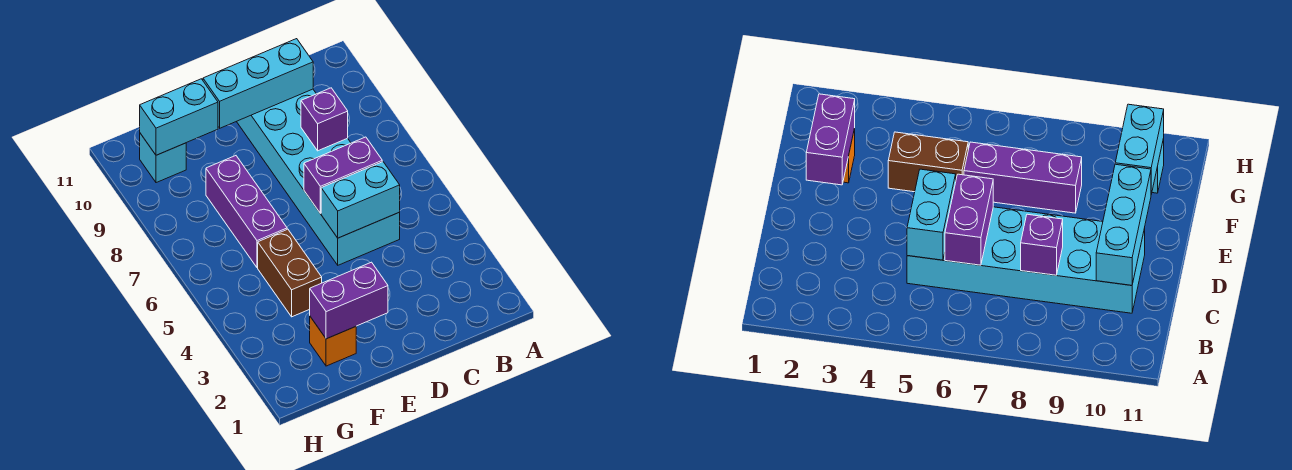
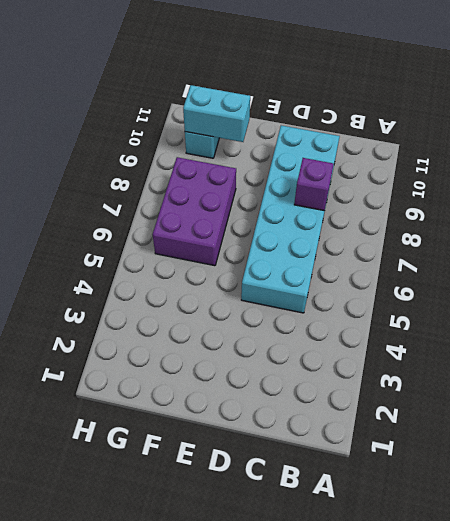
purple 2x3 brick [153,157,236,266] -> purple 1x3 brick [206,156,287,268]
none -> orange 1x1 brick [310,317,356,366]
none -> brown 1x2 brick [258,229,322,317]

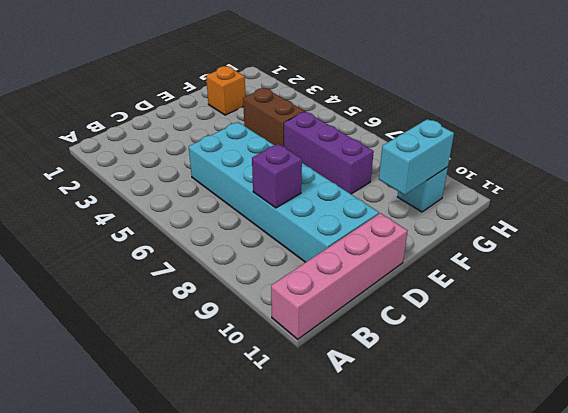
pink 1x4 brick [271,213,408,339] -> none
none -> cyan 1x2 brick [321,162,400,238]
none -> purple 1x2 brick [304,137,382,213]

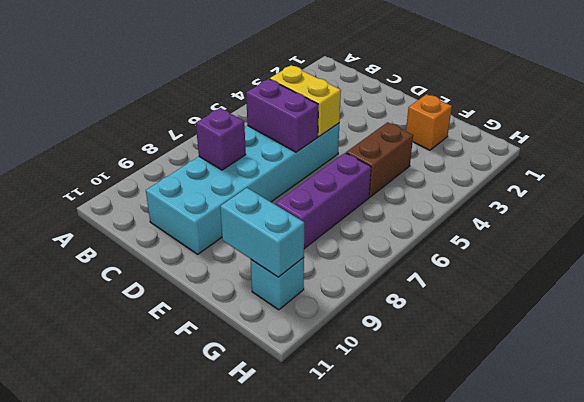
yellow 1x2 brick [270,65,341,137] -> cyan 1x2 brick [321,162,400,238]
none -> cyan 1x3 brick [203,39,313,128]
none -> purple 1x2 brick [310,262,388,339]

